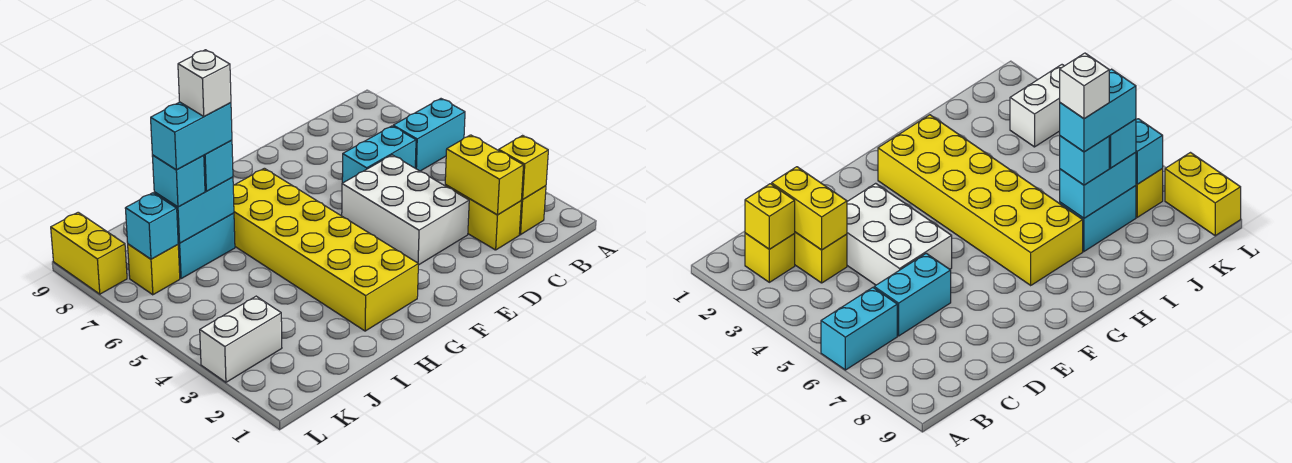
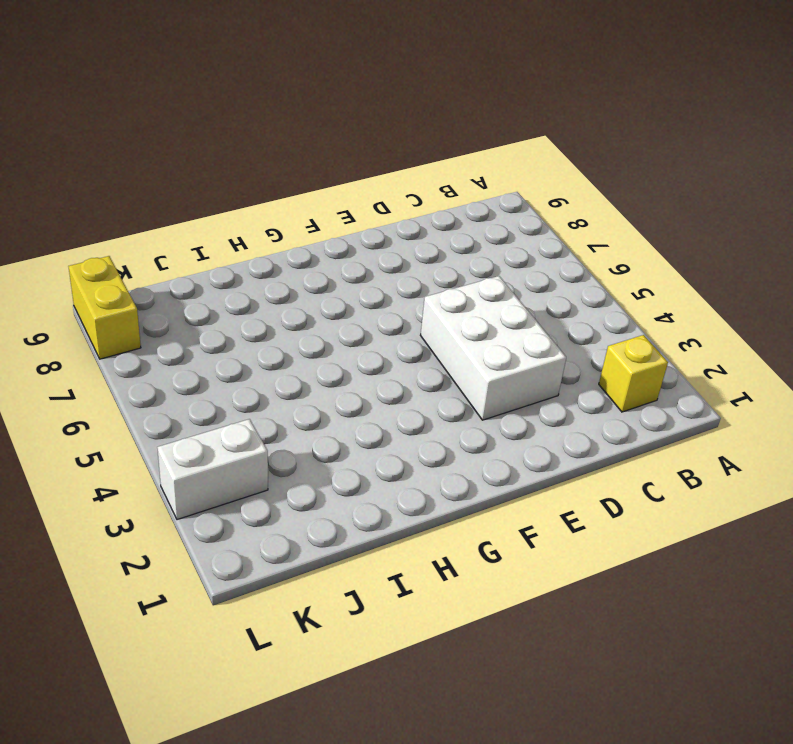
none -> cyan 1x2 brick [393,99,465,171]
none -> yellow 1x2 brick [445,185,521,250]
none -> cyan 1x2 brick [342,126,416,183]

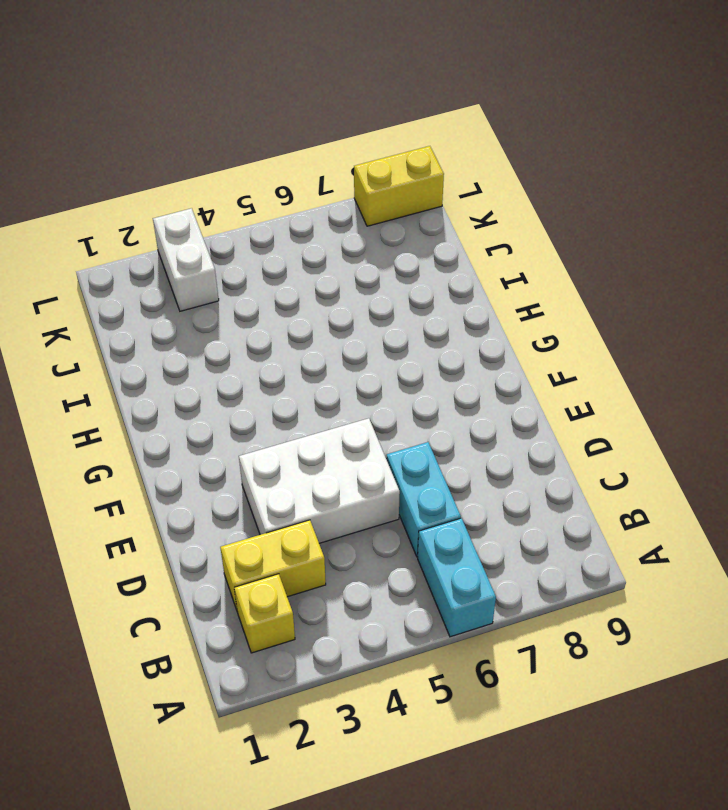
none -> yellow 2x6 brick [233,168,418,331]
none -> cyan 1x2 brick [178,213,235,279]
none -> yellow 1x1 brick [128,244,180,295]

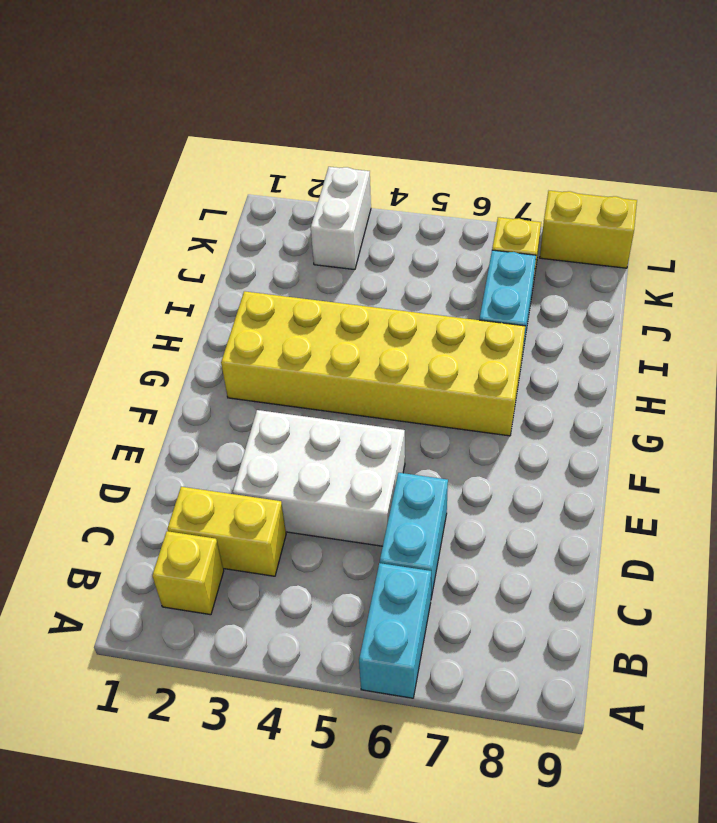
none -> yellow 1x1 brick [499,136,548,200]
none -> yellow 1x2 brick [445,135,524,215]
none -> cyan 1x2 brick [154,177,234,243]

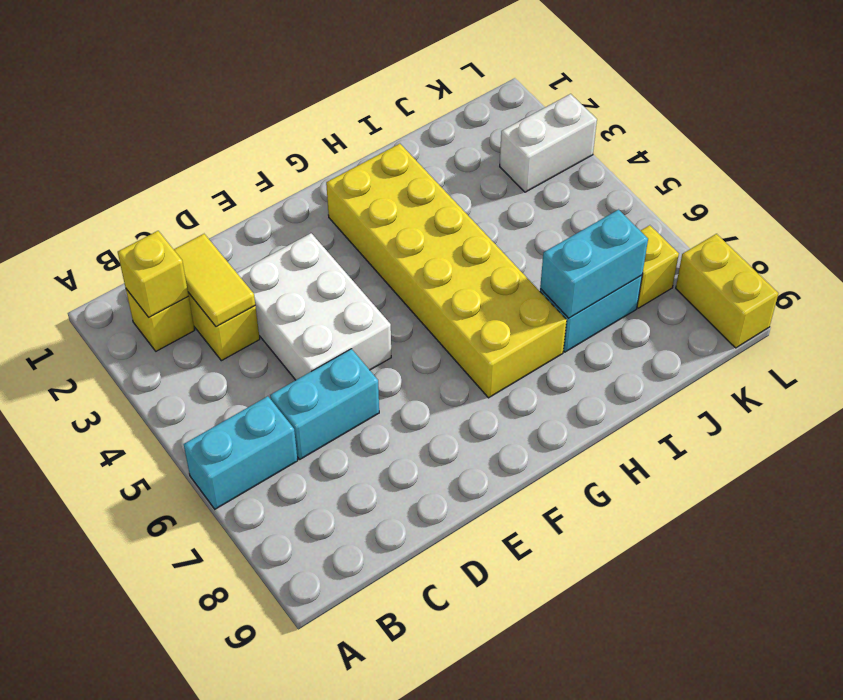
yellow 1x2 tile [174,234,255,327] -> yellow 1x2 brick [445,135,524,215]
none -> cyan 1x1 brick [125,193,178,259]
none -> cyan 1x1 brick [203,140,233,191]
none -> cyan 1x1 brick [152,155,205,207]

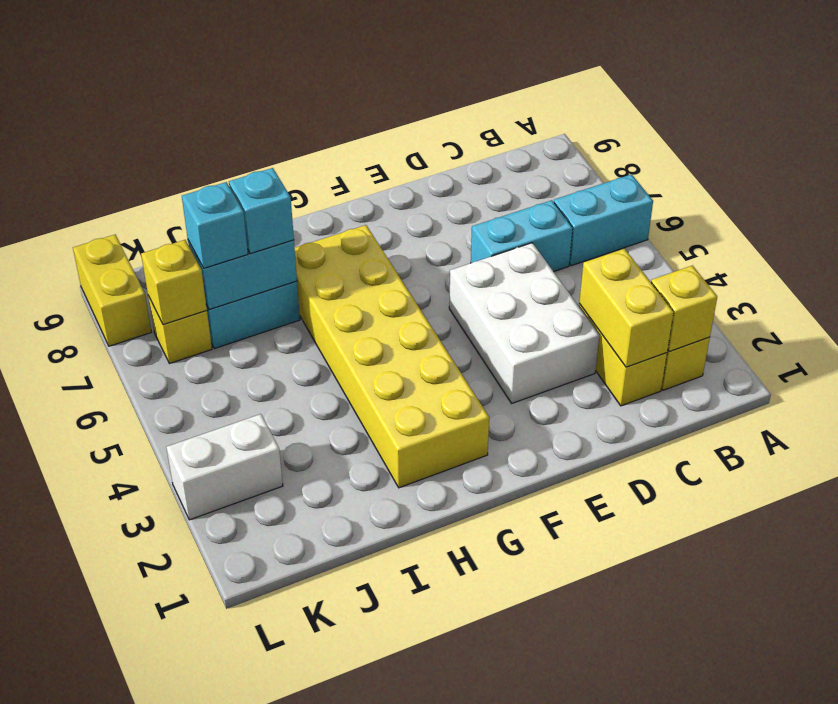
yellow 1x1 brick [141,240,207,325] -> cyan 1x1 brick [125,193,178,259]
none -> cyan 1x2 brick [151,102,232,170]
none -> white 1x1 brick [178,50,231,116]

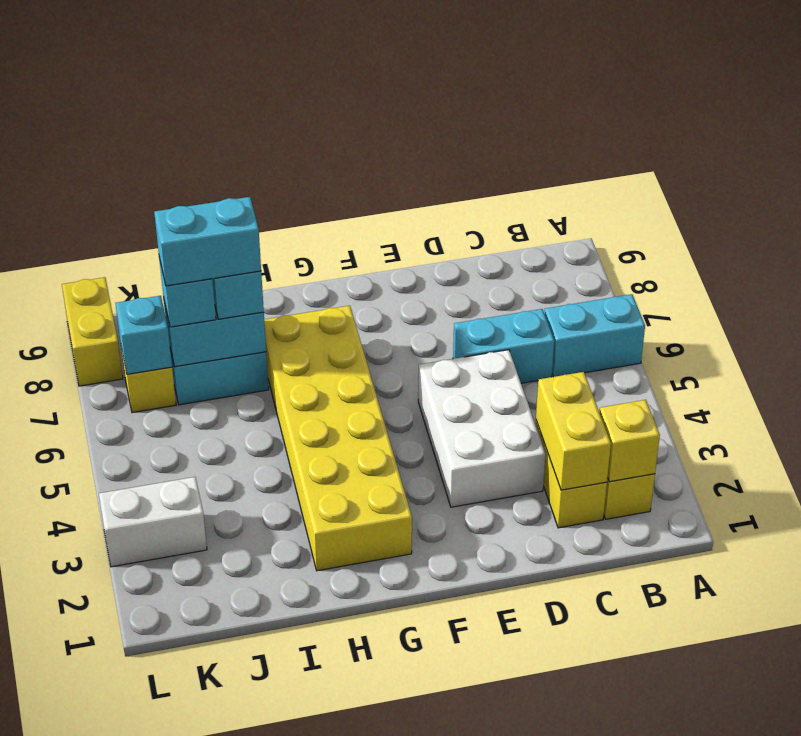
none -> white 1x1 brick [178,50,231,116]

